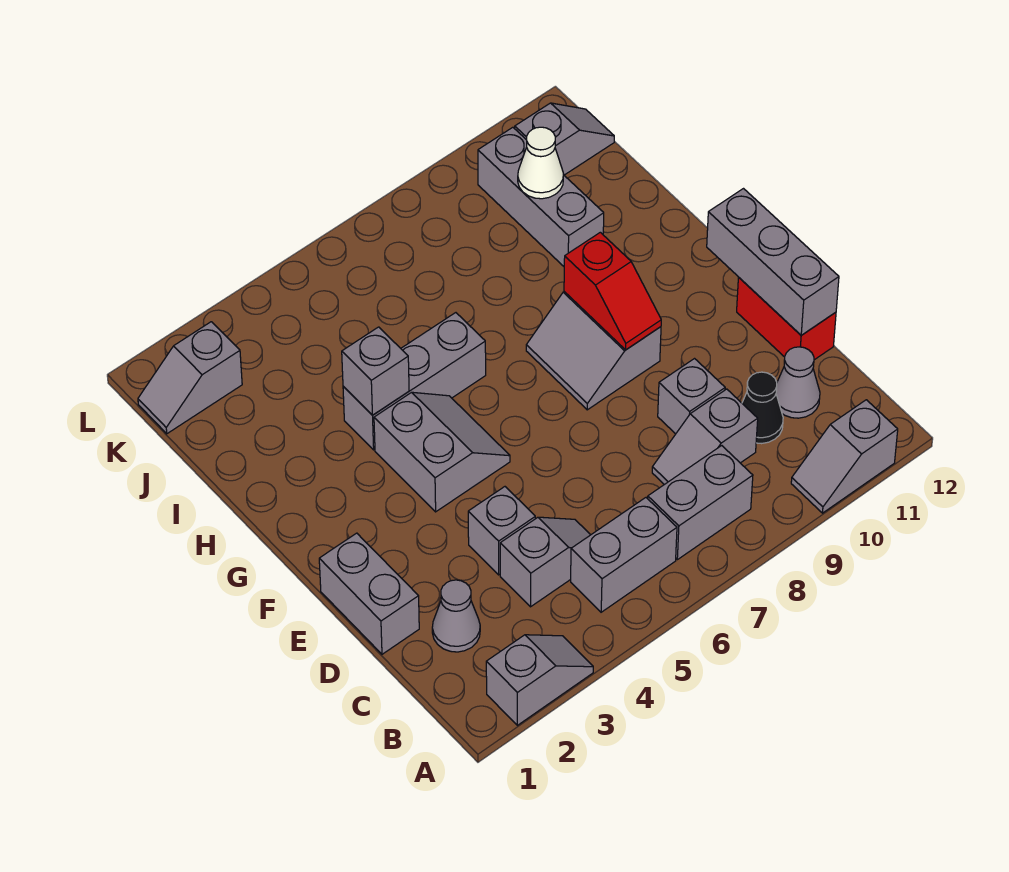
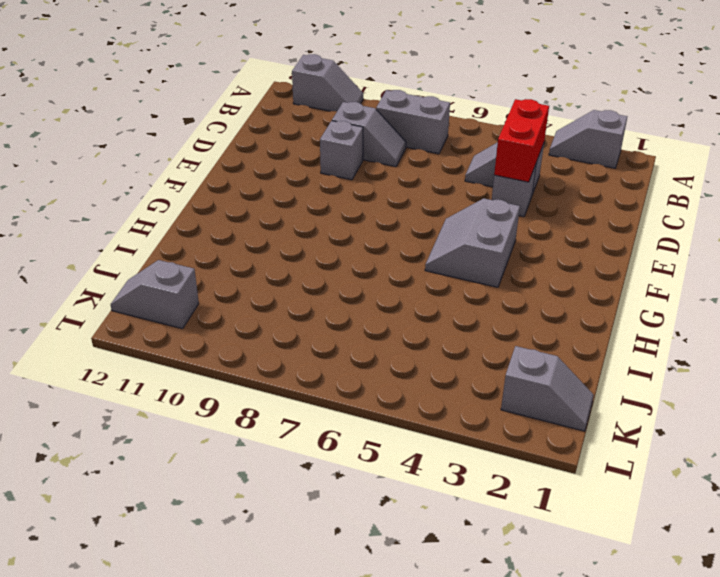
red 1x2 brick [494,99,549,182] -> red 1x2 brick moved to [737,278,836,360]
none -> grey 1x2 brick [571,498,677,612]
none -> grey 1x1 cone [432,580,480,652]
none -> black 1x1 cone [742,372,783,444]

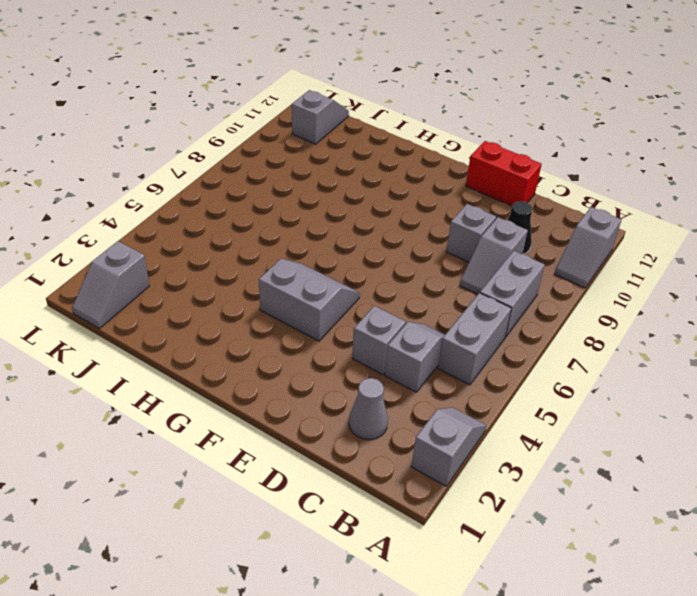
none -> grey 1x1 cone [776,347,820,418]
none -> grey 1x2 brick [319,533,419,654]
none -> grey 2x2 slope [526,292,661,410]

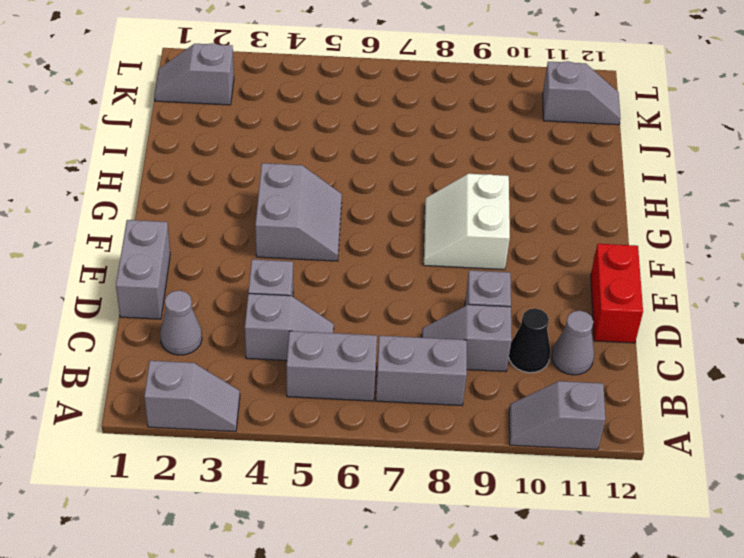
white 2x2 slope [423,174,510,270] -> grey 2x2 slope [526,292,661,410]
none -> grey 1x3 brick [343,313,486,450]
none -> grey 1x3 brick [478,127,604,266]
none -> grey 1x3 brick [707,189,839,335]

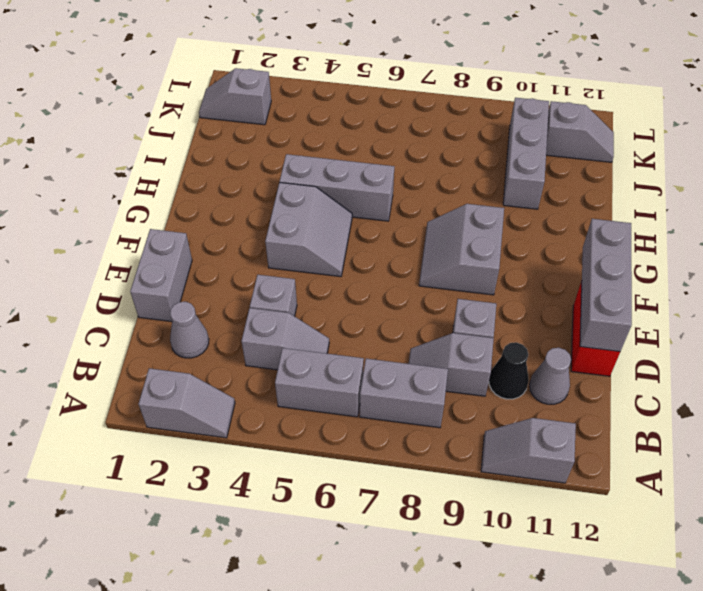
none -> red 1x2 slope [564,232,661,350]
none -> grey 1x1 brick [342,327,409,415]
none -> white 1x1 cone [518,127,563,199]

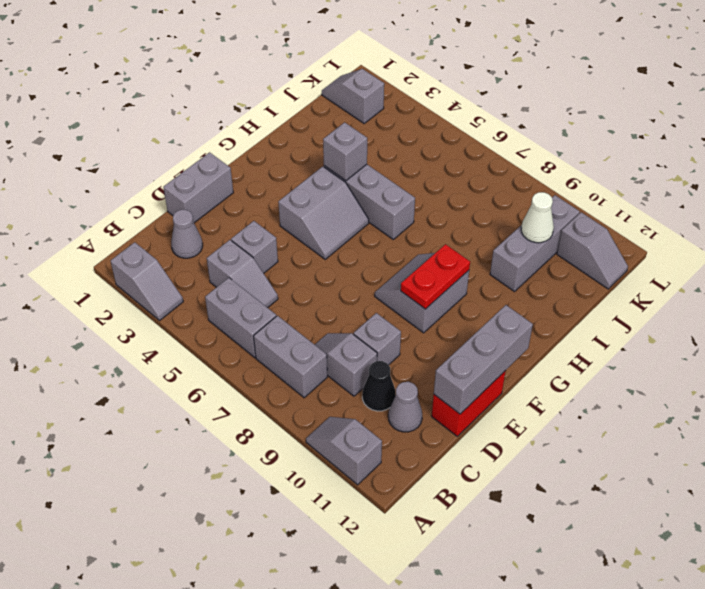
red 1x2 plate [401,244,470,309] -> red 1x2 slope [564,232,661,350]

